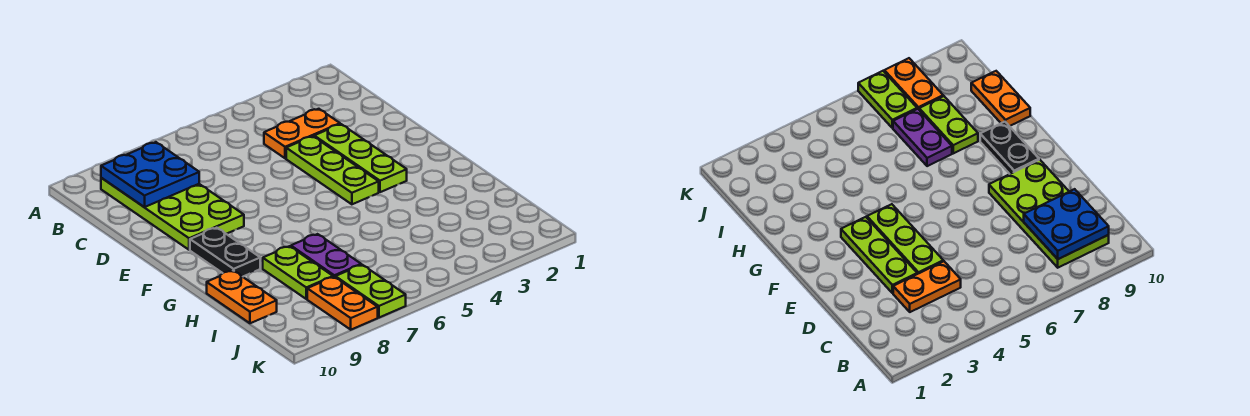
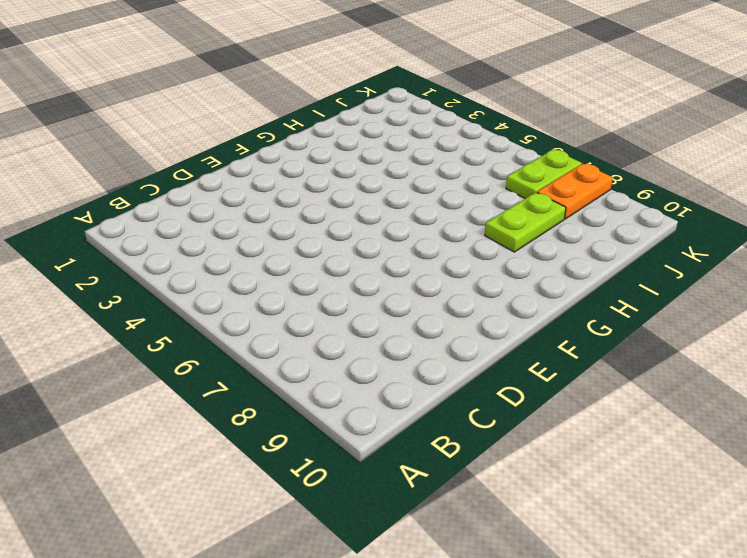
none -> lime 2x4 plate [101,178,244,250]
none -> orange 1x2 plate [264,109,340,158]

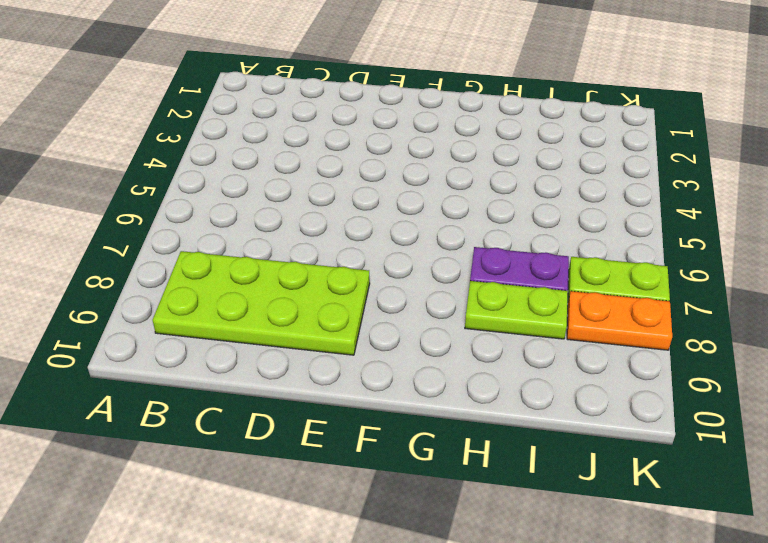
none -> orange 1x2 plate [264,109,340,158]
none -> lime 1x3 plate [314,124,407,192]

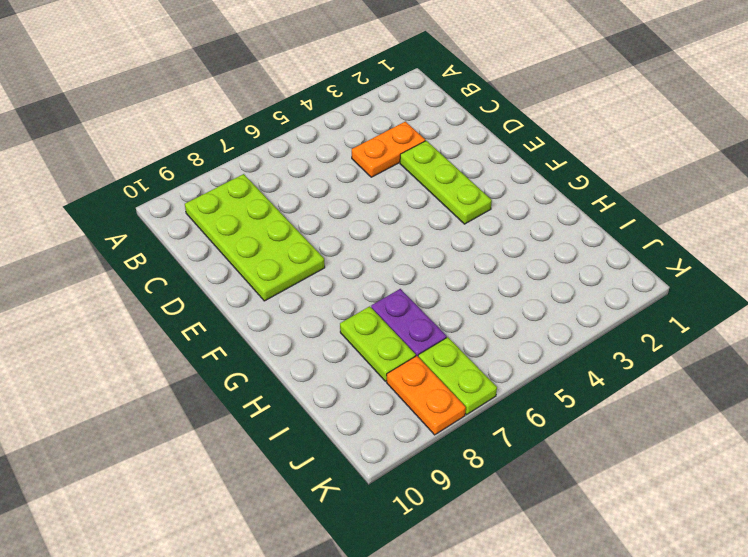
none -> lime 1x3 plate [286,136,379,204]
none -> black 1x2 plate [190,228,260,277]

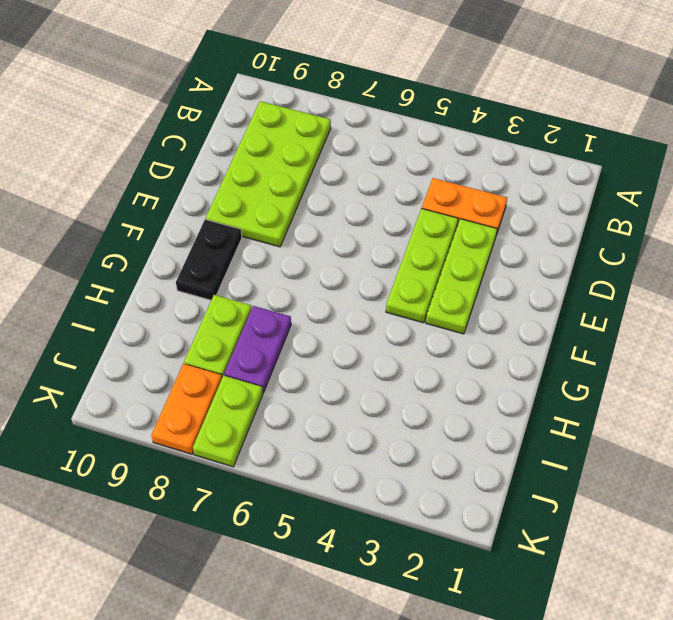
none -> orange 1x2 plate [207,270,277,323]
none -> blue 2x2 plate [101,142,199,207]

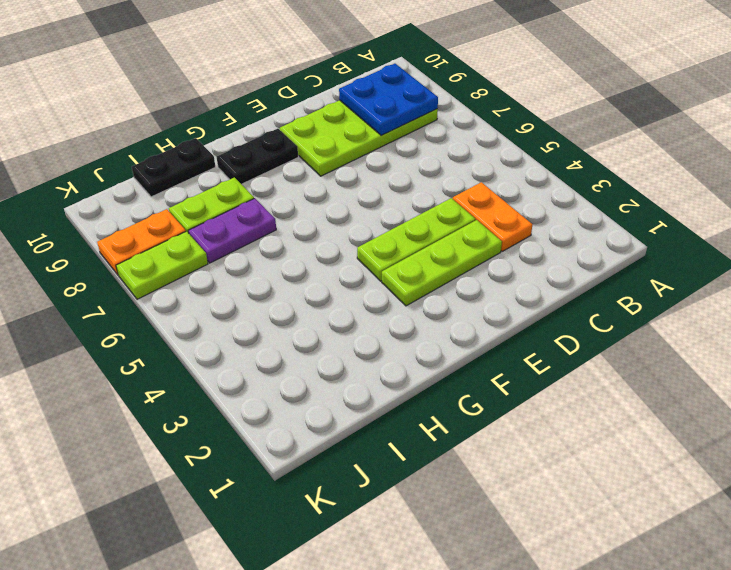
black 1x2 plate [132,138,215,197] -> orange 1x2 plate [207,270,277,323]

